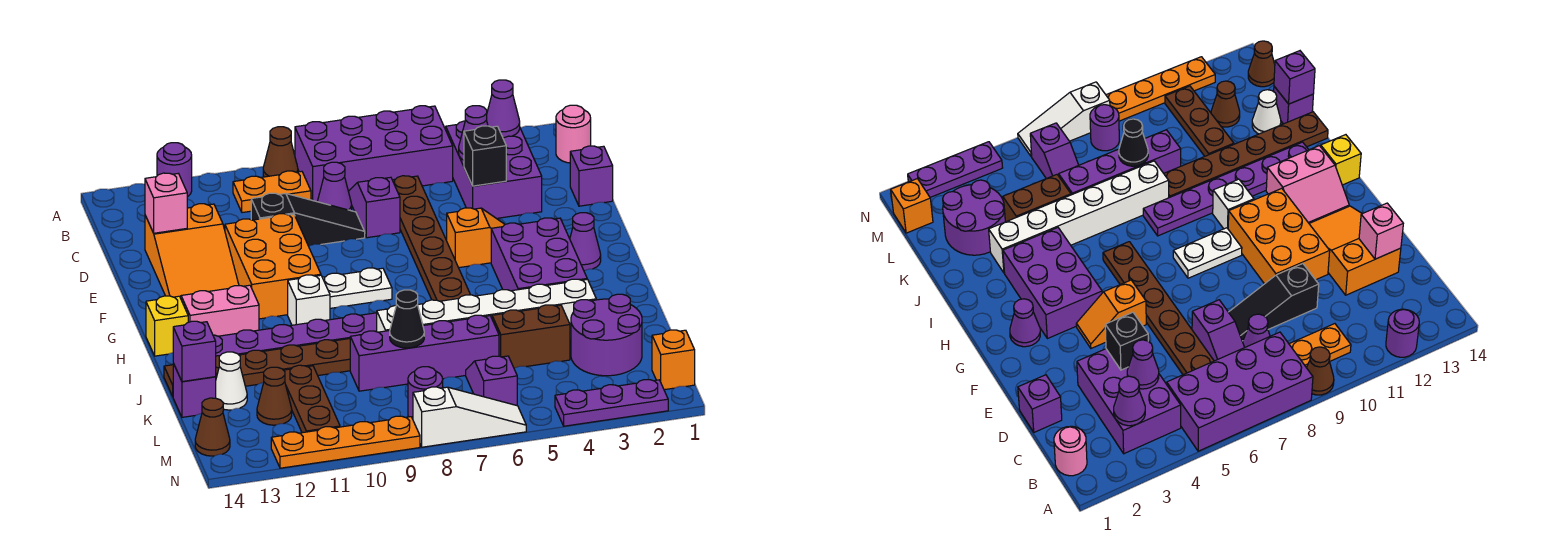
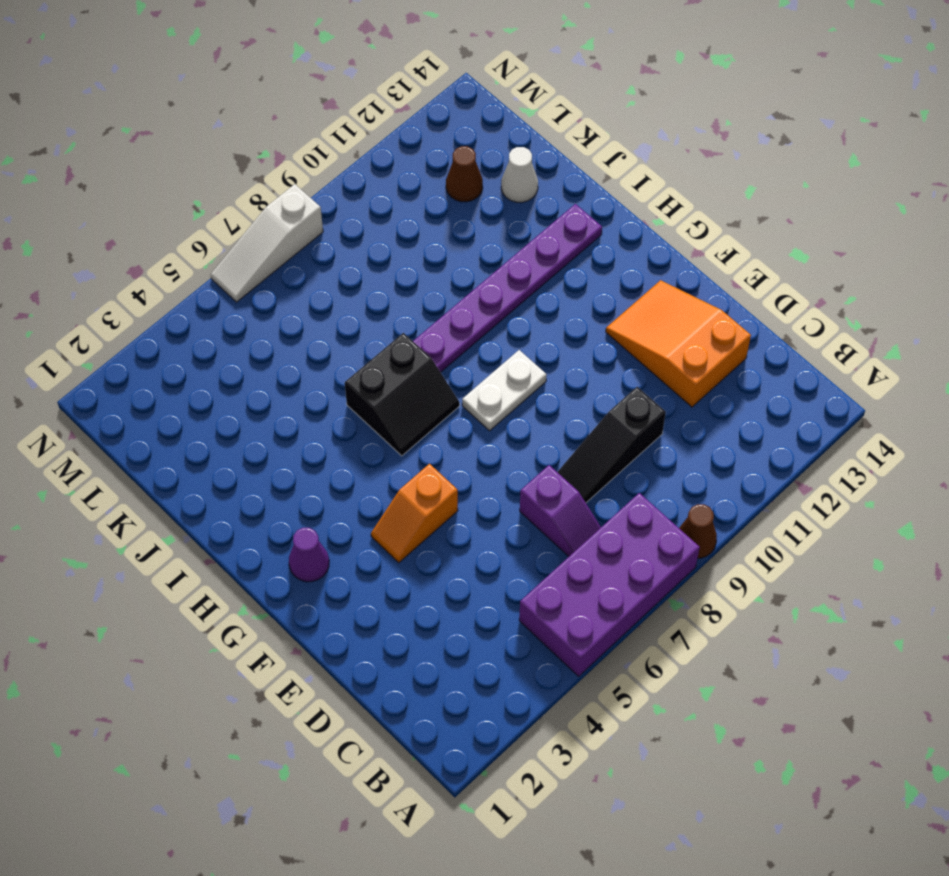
black 2x2 slope [345,333,460,456] -> brown 1x6 plate [393,176,470,301]
none -> purple 1x1 round brick [157,143,192,197]
none -> pink 1x1 round brick [556,105,591,163]
none -> purple 2x3 brick [446,121,542,218]
none -> orange 1x2 plate [233,171,311,213]

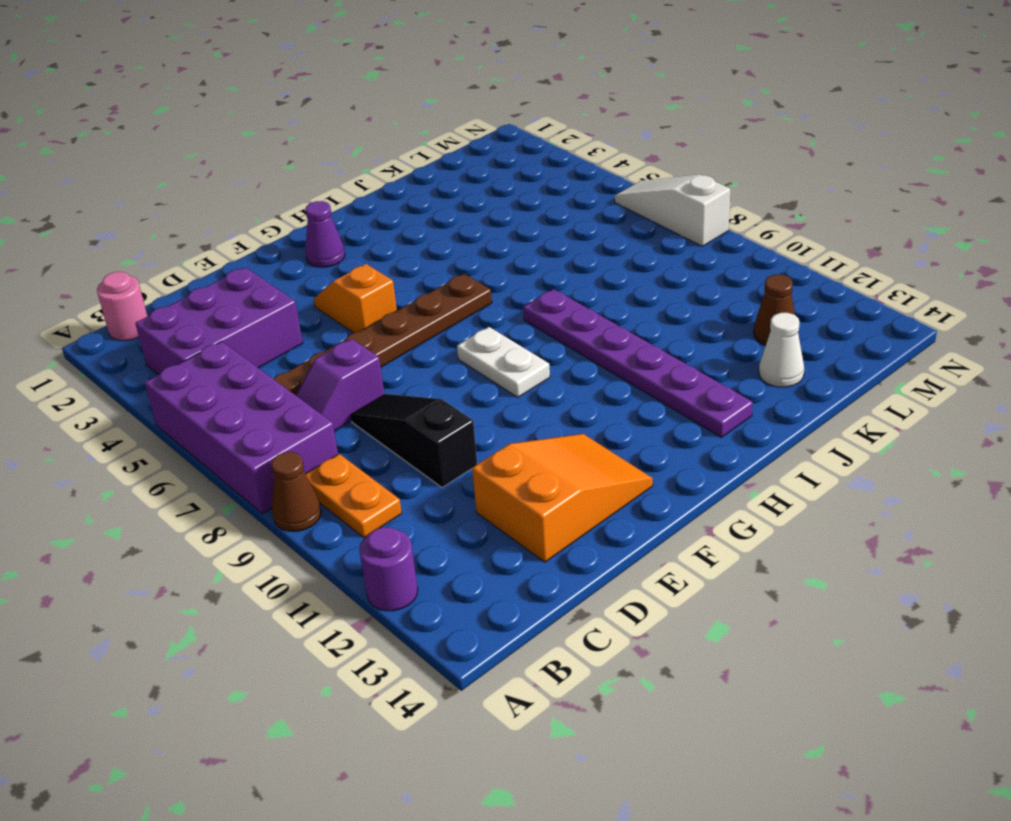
none -> purple 1x1 cone [317,162,352,211]
none -> purple 1x1 brick [570,146,613,206]
none -> orange 2x3 brick [225,214,321,319]
none -> purple 2x3 brick [491,218,587,291]

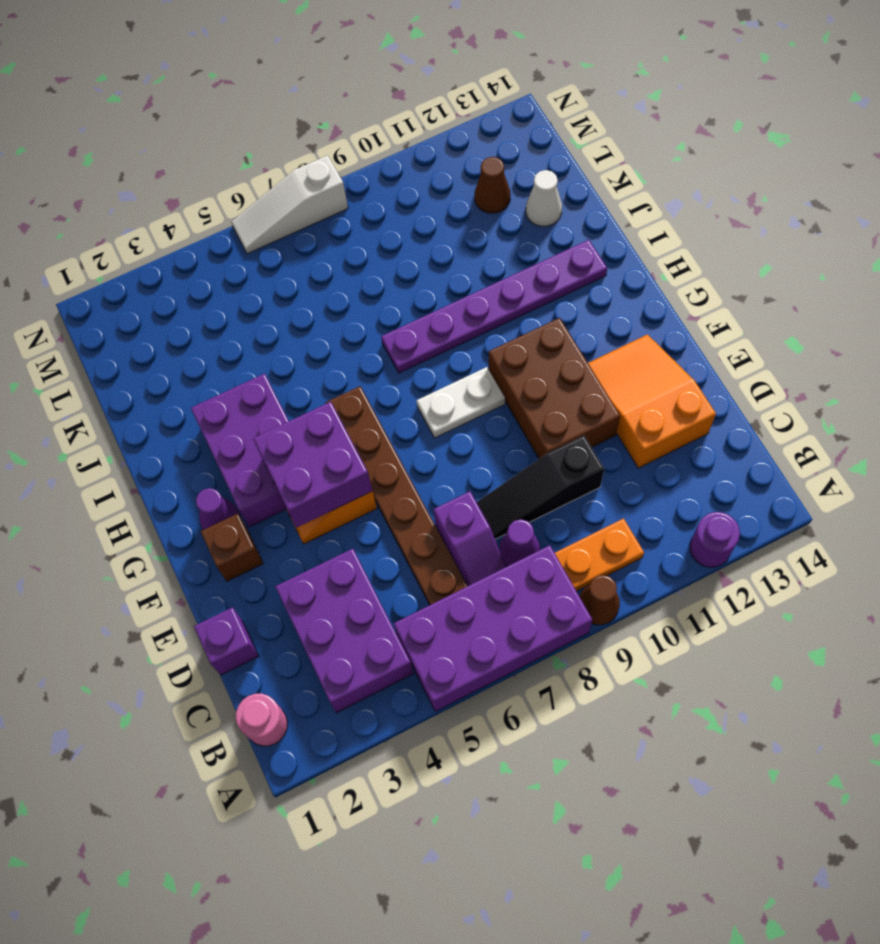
brown 2x3 brick [489,318,620,459] -> orange 2x3 brick [225,214,321,319]
brown 1x1 brick [201,514,263,581] -> none
purple 2x2 brick [253,402,373,528] -> none
none -> pink 2x2 slope [180,285,259,336]
none -> white 1x1 brick [288,275,330,325]
none -> yellow 1x1 brick [146,296,188,356]
none -> white 1x6 brick [377,279,596,338]

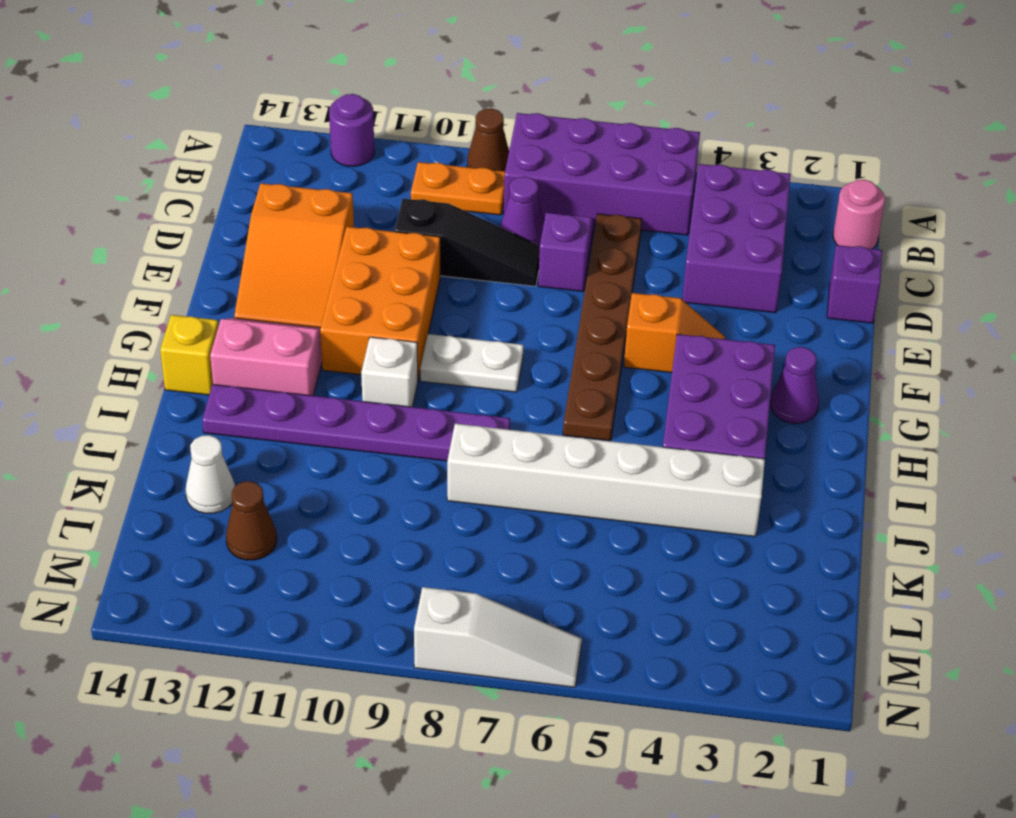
none -> brown 1x6 plate [164,339,350,396]
none -> purple 2x2 round brick [571,294,642,376]
none -> brown 1x2 brick [492,305,570,368]
none -> purple 1x4 brick [350,315,499,391]

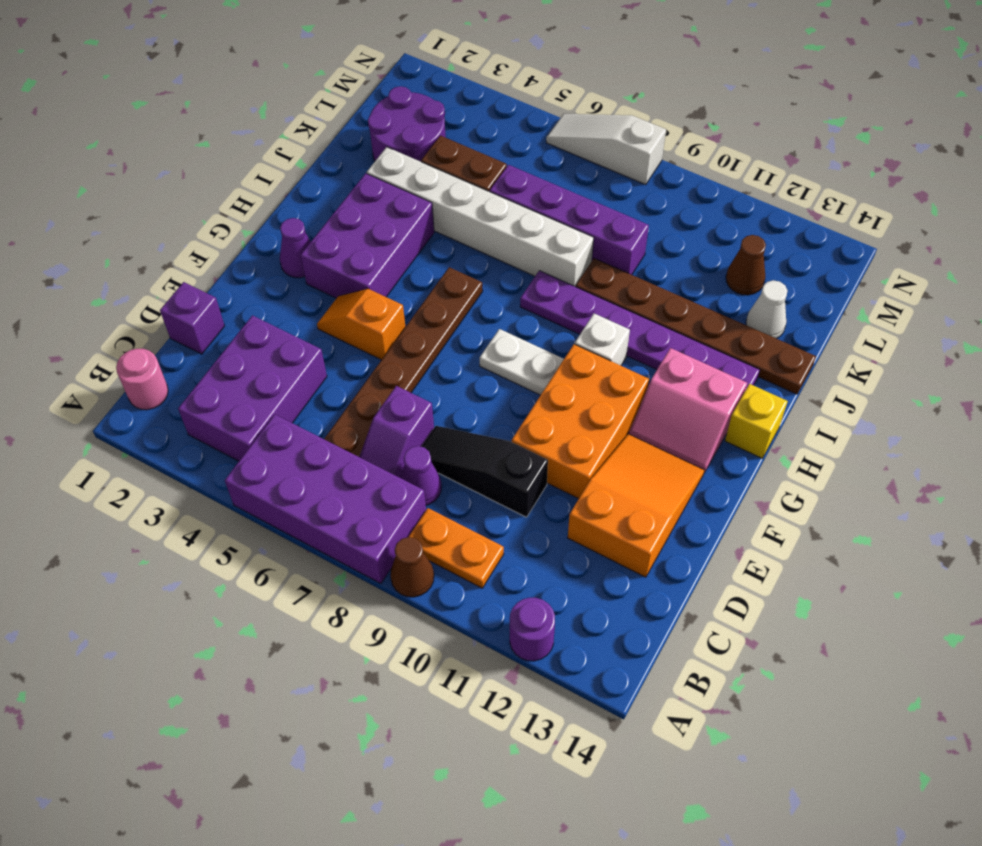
none -> brown 1x3 plate [284,365,340,433]
none -> purple 1x1 brick [173,364,216,417]
none -> purple 1x2 slope [466,356,517,405]
none -> orange 1x1 brick [652,330,695,390]

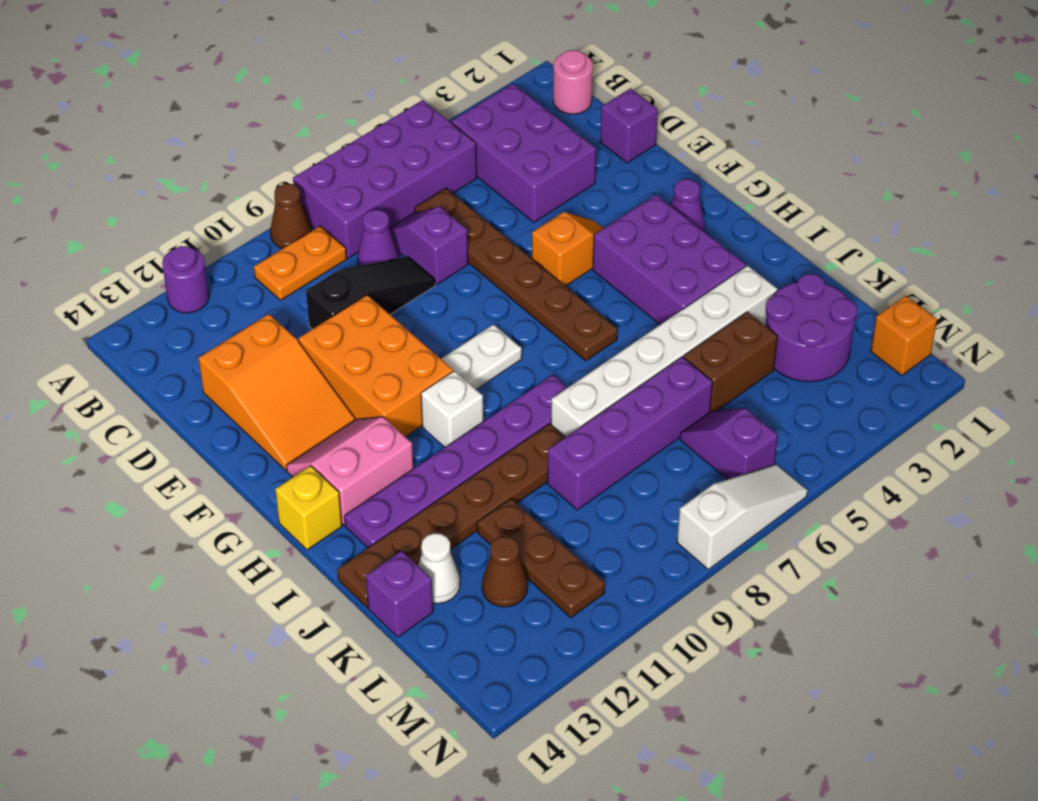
none -> purple 1x1 round brick [408,367,443,419]
none -> brown 1x1 cone [195,398,230,456]
none -> purple 1x3 plate [555,380,668,426]
none -> orange 1x4 plate [271,416,420,468]

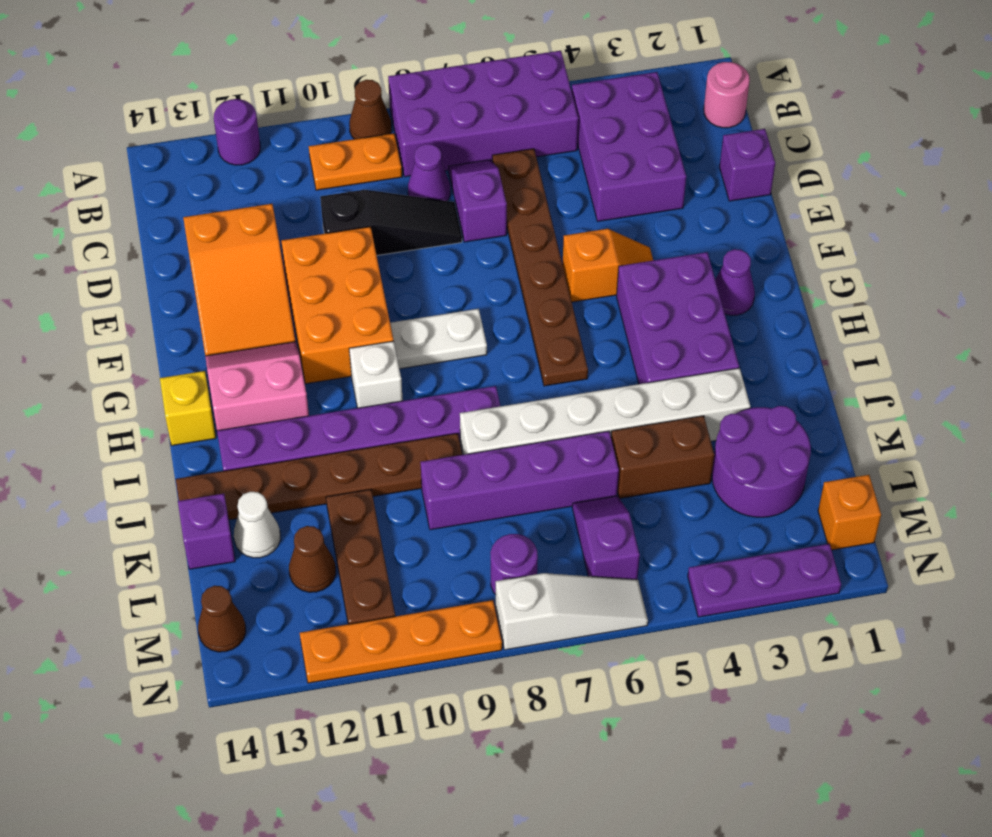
none -> purple 1x1 cone [487,80,520,138]
none -> purple 1x1 cone [459,106,488,160]
none -> black 1x1 brick [464,126,506,186]
none -> pink 1x1 brick [145,173,187,233]

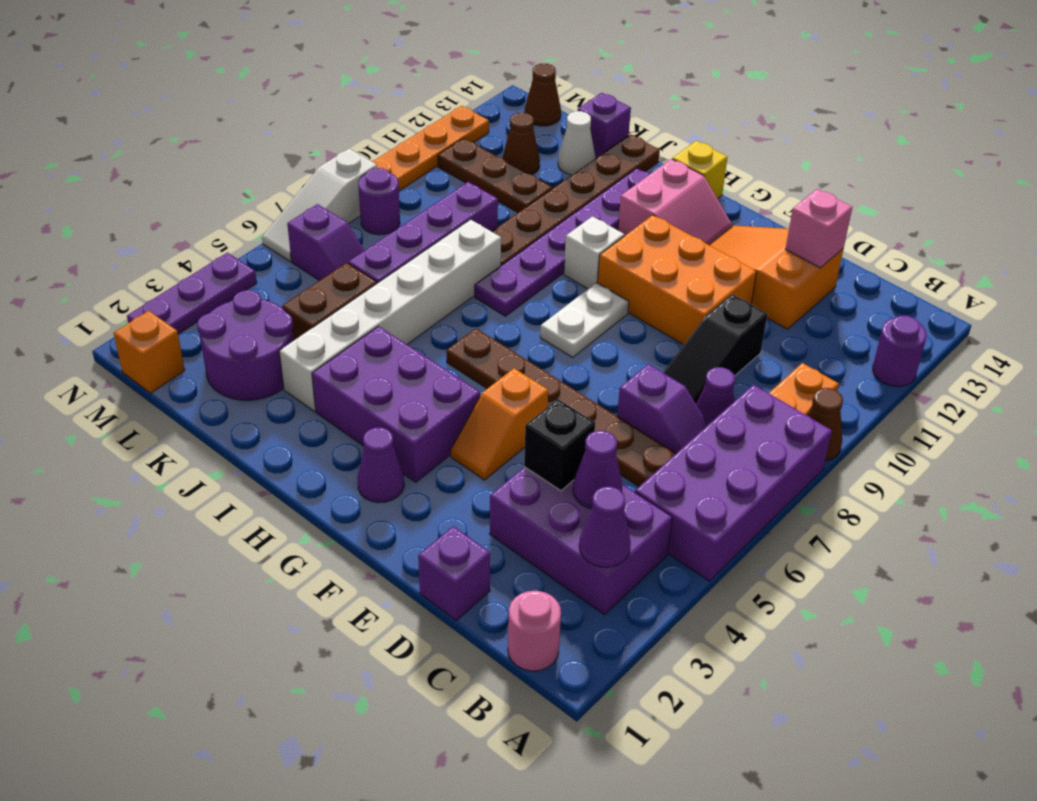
none -> black 1x1 cone [390,290,424,348]
none -> purple 1x1 brick [173,321,216,382]

